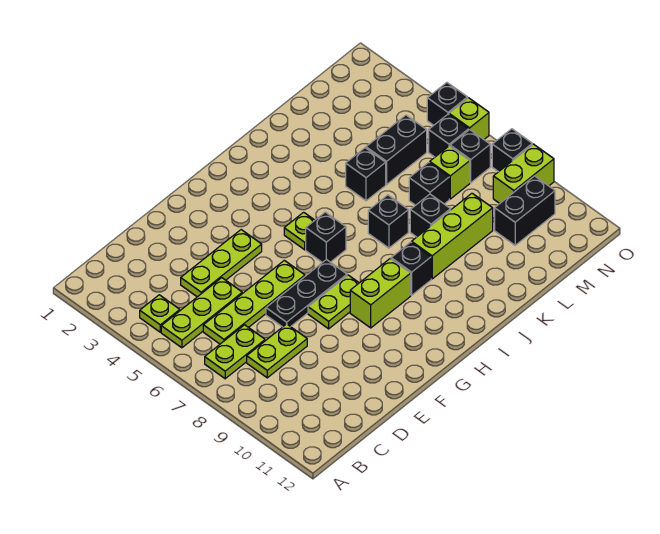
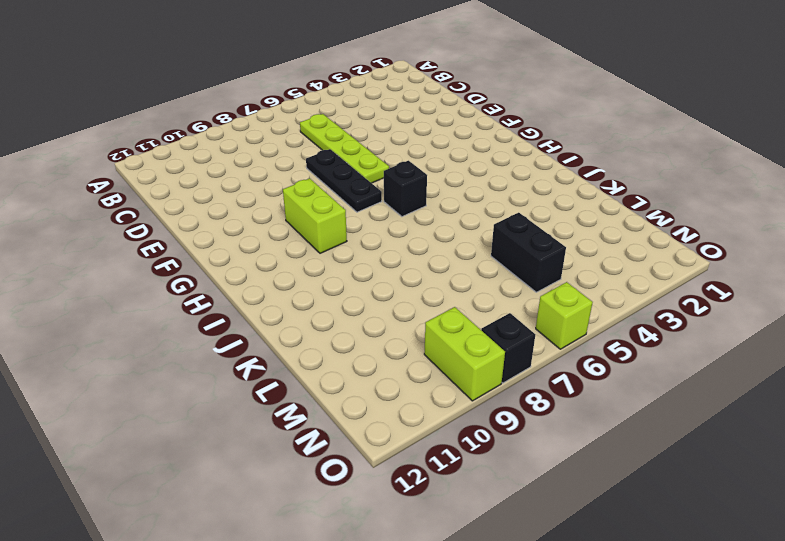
none -> lime 1x1 plate [140,295,180,332]
none -> lime 1x3 plate [161,278,242,348]
none -> lime 1x2 plate [205,325,265,379]

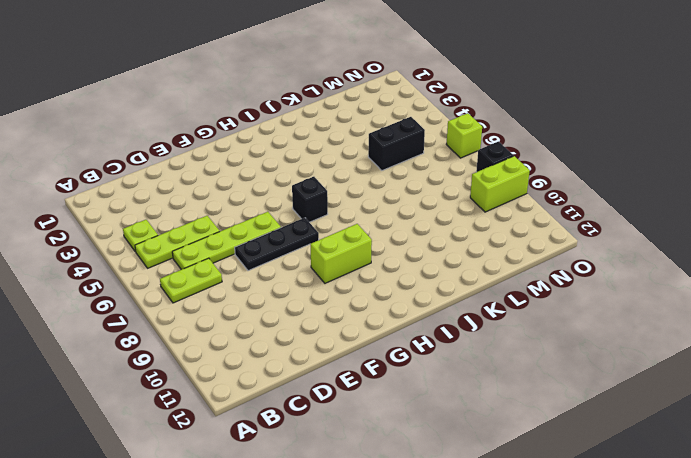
none -> lime 1x2 plate [247,324,307,378]
none -> lime 1x3 plate [181,230,262,297]
none -> lime 1x2 plate [308,275,359,329]

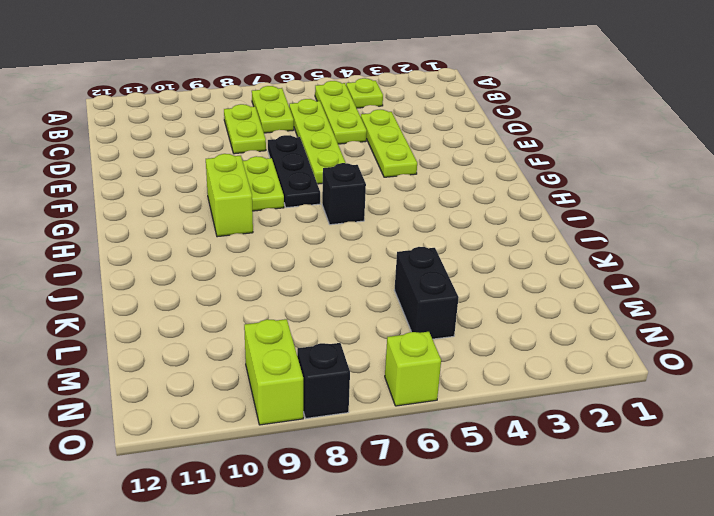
none -> lime 1x1 plate [284,212,315,250]
none -> black 1x1 brick [391,242,431,295]
none -> black 1x1 brick [368,195,408,248]

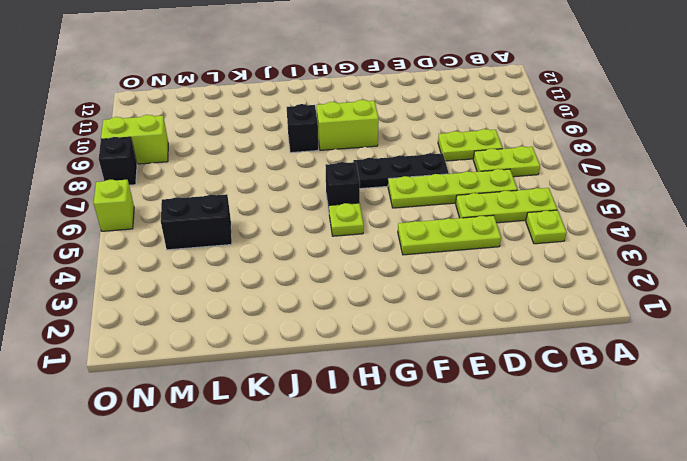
none -> lime 1x2 plate [308,275,359,329]
none -> black 1x1 brick [368,195,408,248]
none -> lime 1x3 brick [412,193,493,279]

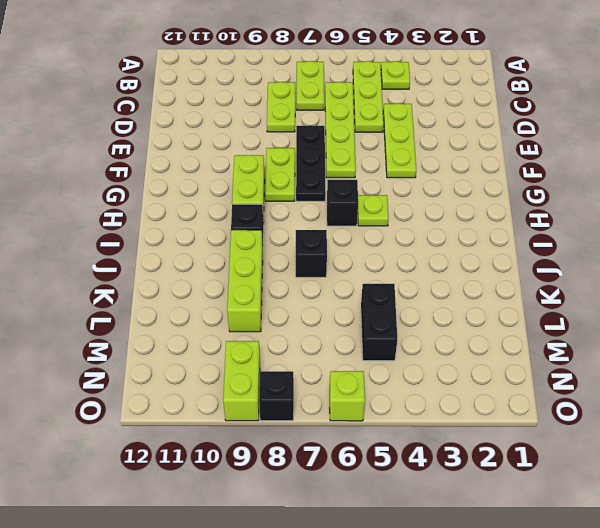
none -> black 1x1 brick [346,148,386,201]
none -> black 1x1 brick [410,194,451,237]
none -> black 1x1 brick [409,162,449,205]

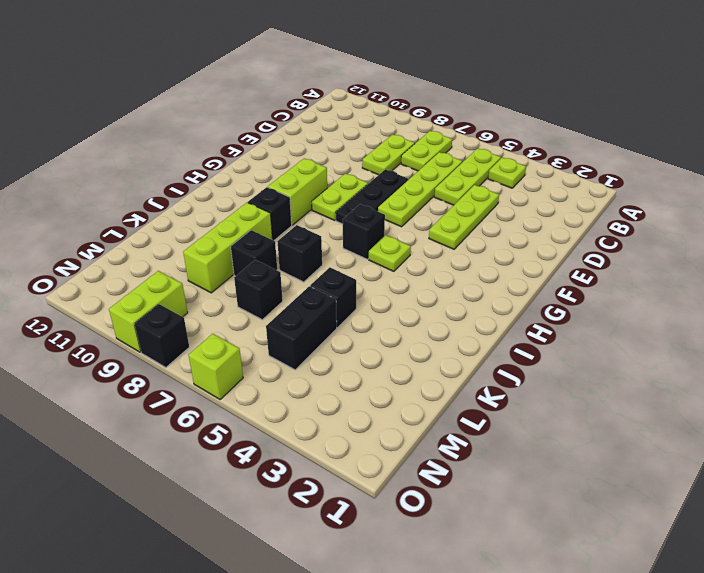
none -> lime 1x1 brick [430,146,470,199]
none -> black 1x2 brick [495,176,555,245]
none -> black 1x1 brick [429,114,469,157]

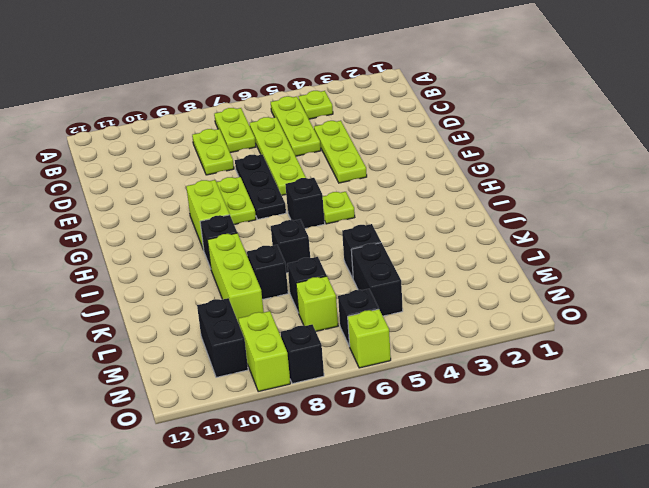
none -> black 1x1 brick [450,130,490,183]
none -> black 1x1 brick [427,83,468,125]

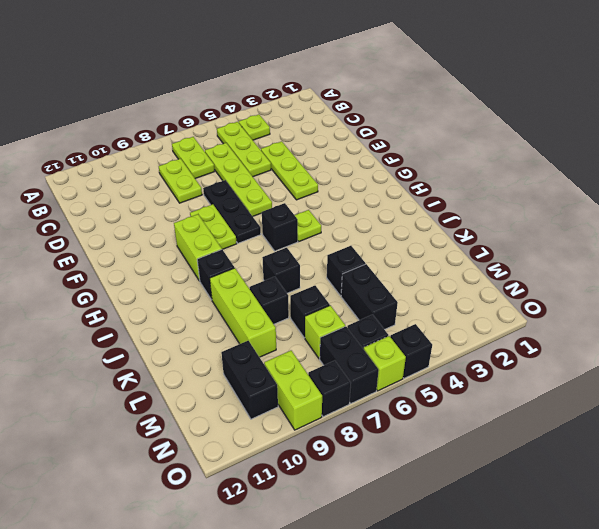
black 1x2 brick [320,326,379,403] -> black 1x1 brick [450,130,490,183]

